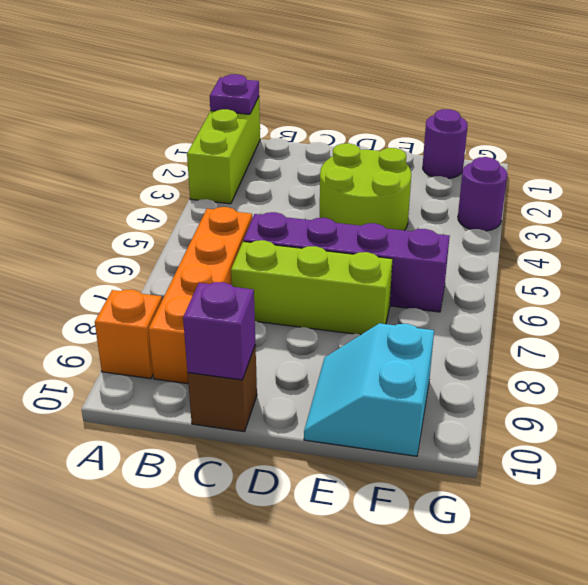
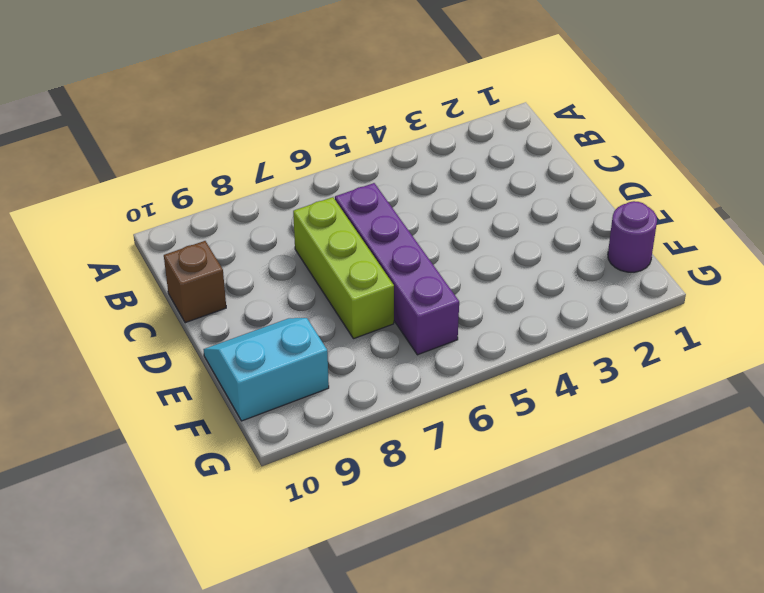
none -> lime 1x3 brick [187,97,260,204]
none -> orange 1x1 brick [95,290,162,379]
none -> orange 1x4 brick [149,207,252,384]

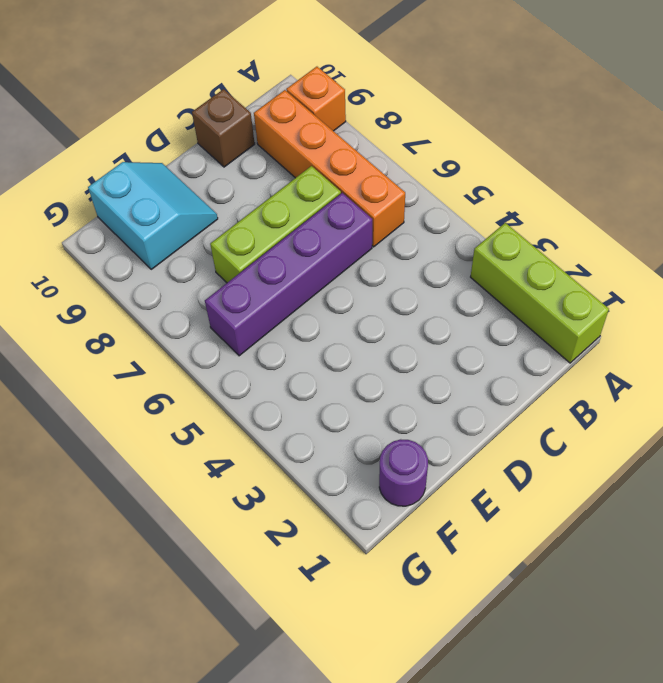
none -> lime 2x2 round brick [320,143,411,230]
none -> purple 1x1 round brick [458,157,507,231]
none -> purple 1x1 plate [210,74,259,114]

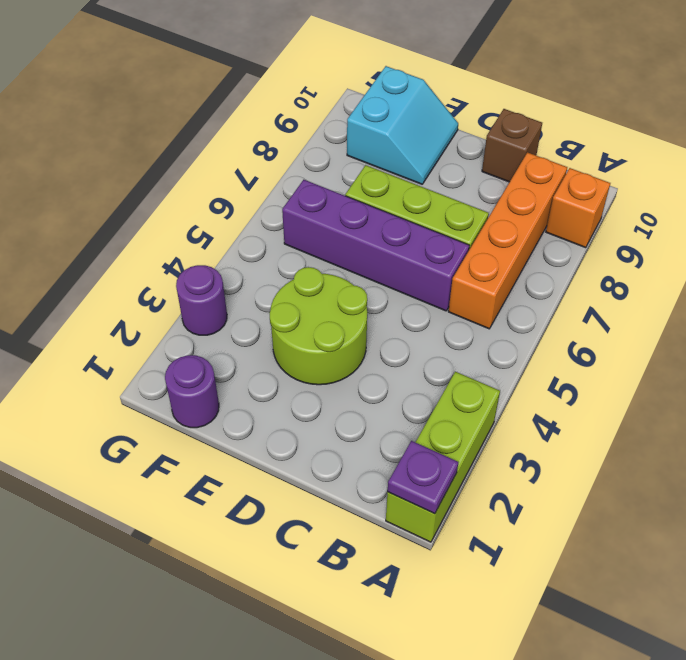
none -> purple 1x1 brick [183,282,255,380]

